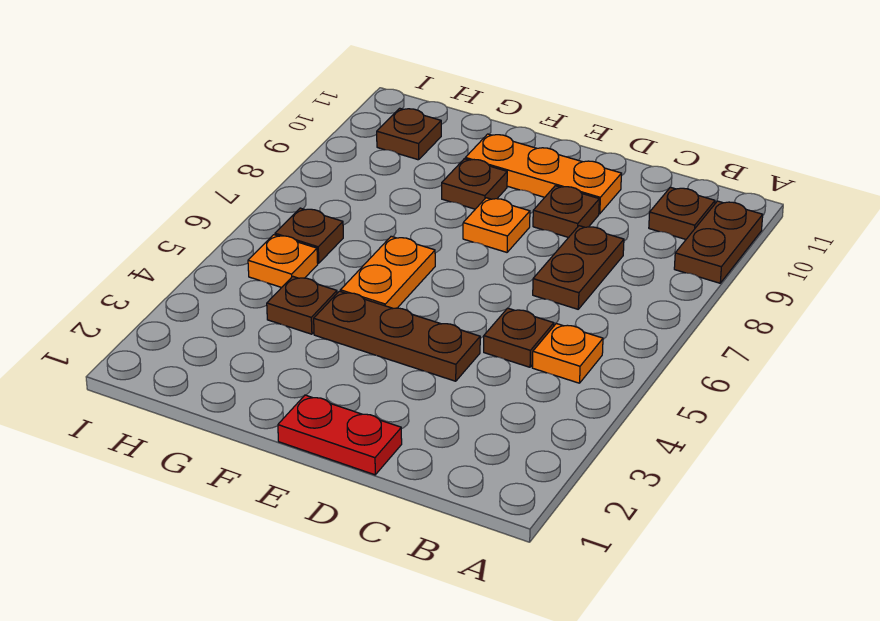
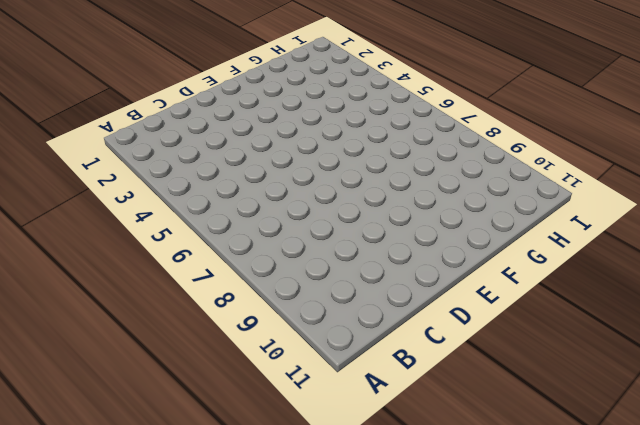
none -> brown 1x2 plate [674,201,763,283]
none -> orange 1x1 plate [532,324,603,383]
none -> brown 1x1 plate [649,187,715,239]

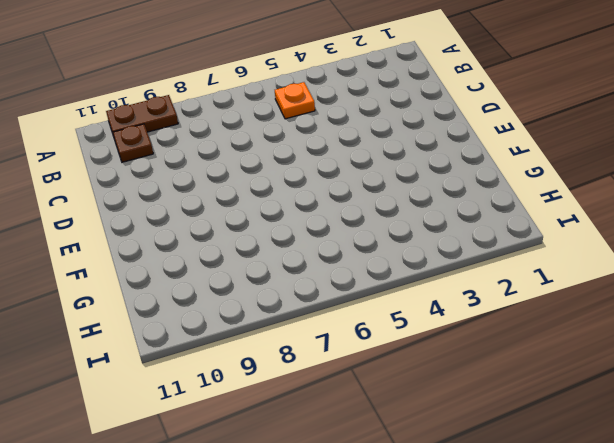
none -> brown 1x1 plate [484,308,554,367]
none -> brown 1x2 plate [533,226,624,309]
none -> red 1x2 plate [278,395,402,475]

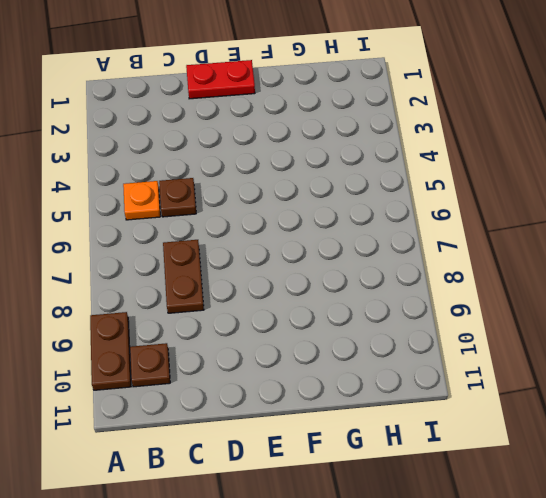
none -> brown 1x3 plate [314,291,480,381]
none -> brown 1x1 plate [533,186,599,238]
none -> orange 1x3 plate [465,134,622,214]

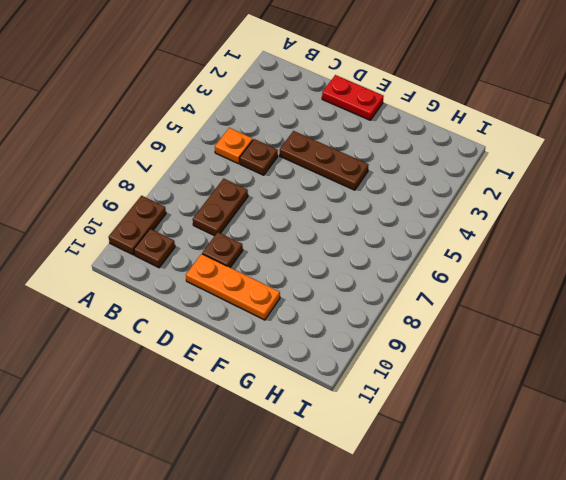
none -> orange 1x1 plate [463,198,530,252]
none -> orange 1x2 plate [341,236,435,308]
none -> brown 1x1 plate [442,159,507,209]

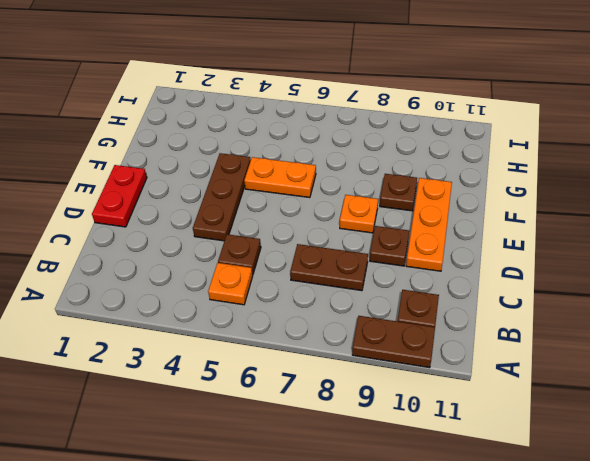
none -> brown 1x1 plate [267,276,337,334]
none -> orange 1x1 plate [248,235,318,287]
none -> brown 1x1 plate [275,208,343,263]

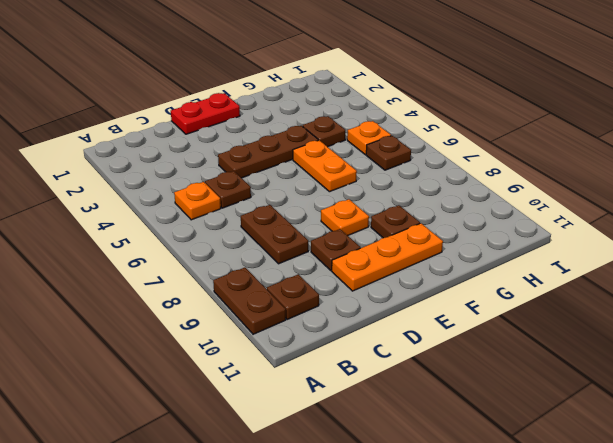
none -> brown 1x1 plate [377,108,441,160]

